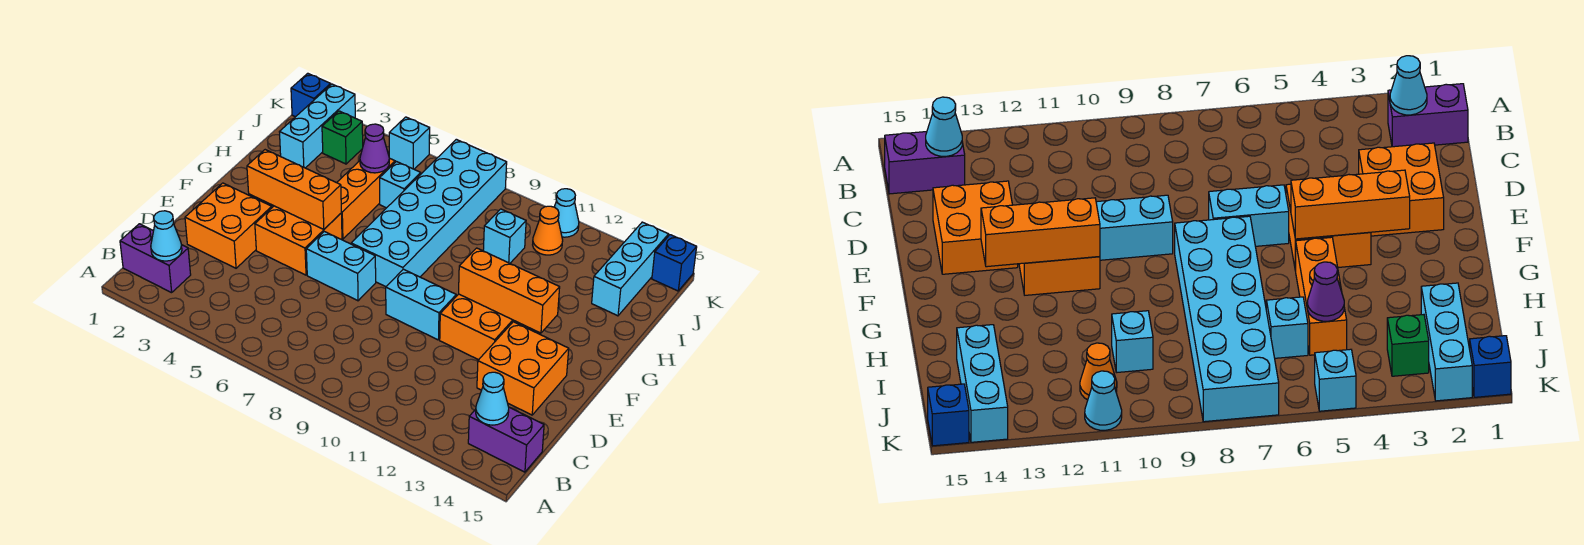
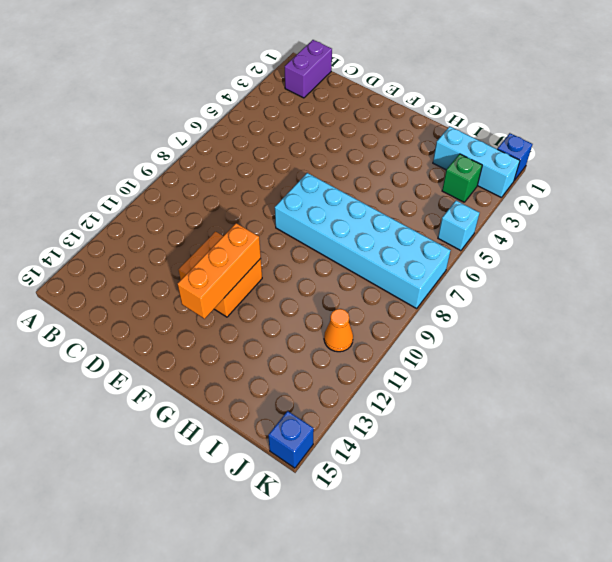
none -> purple 1x2 brick [468,407,544,472]
none -> orange 2x2 brick [185,183,272,268]
none -> orange 2x2 brick [477,322,569,415]

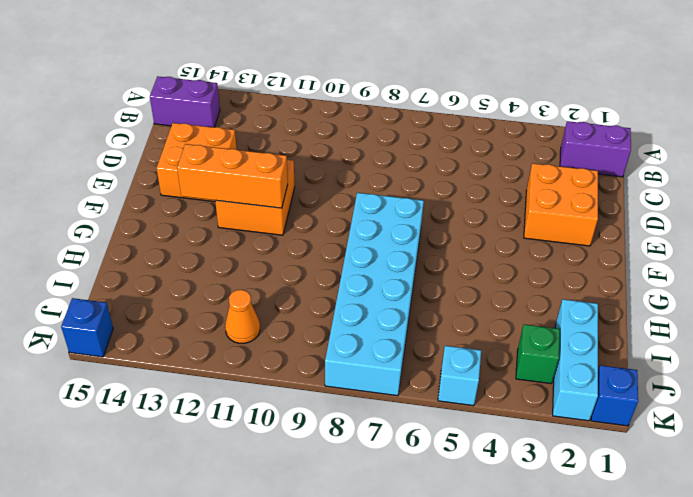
none -> orange 2x2 brick [255,206,342,275]
none -> cyan 1x2 brick [306,232,376,301]
none -> cyan 1x2 brick [386,269,456,340]

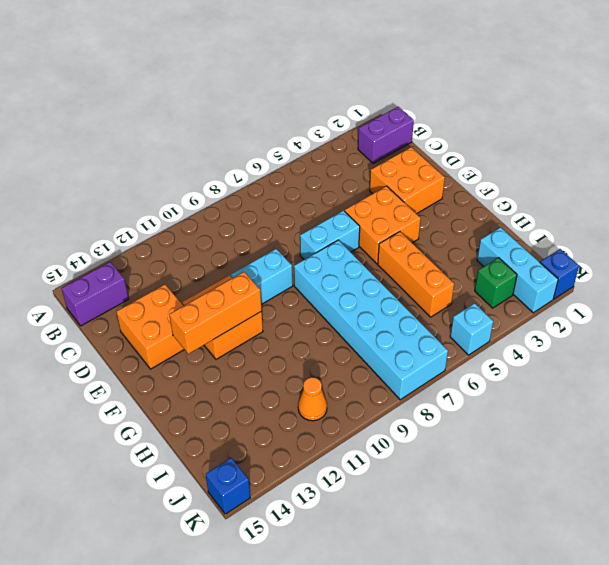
none -> cyan 1x1 brick [380,162,421,208]
none -> cyan 1x1 brick [483,209,526,263]
none -> cyan 1x3 brick [592,222,669,316]

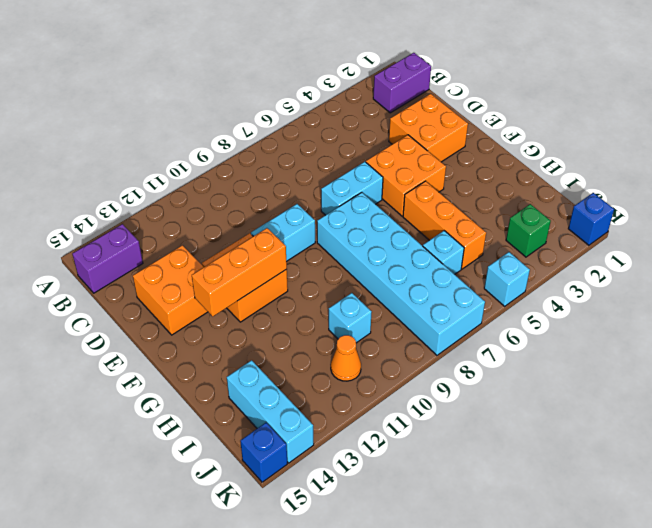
none -> cyan 1x3 brick [280,84,355,168]
none -> cyan 1x1 cone [554,189,579,237]
none -> cyan 1x1 cone [151,211,182,261]

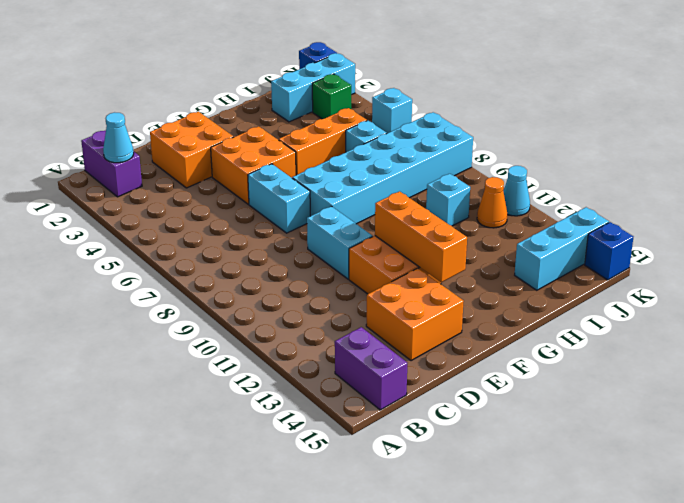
none -> cyan 1x1 cone [476,372,509,425]
none -> orange 1x3 brick [247,150,341,229]
none -> purple 1x1 cone [360,124,389,173]

